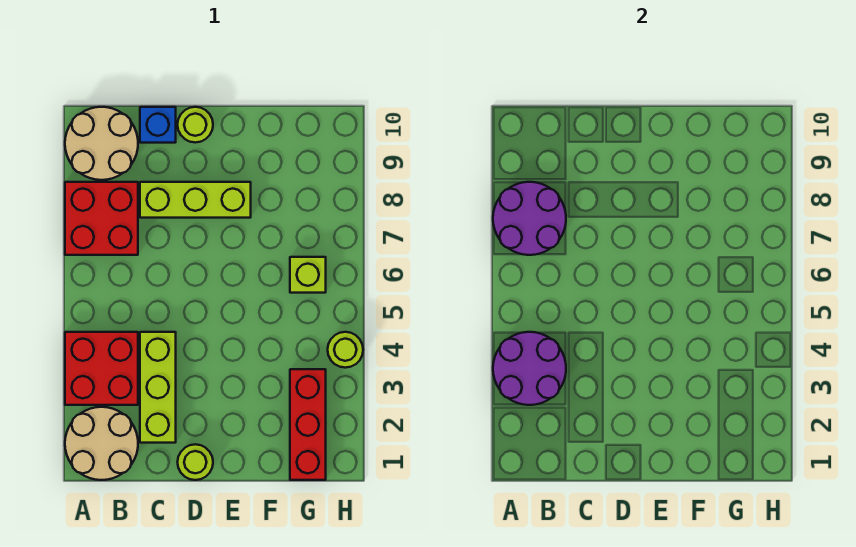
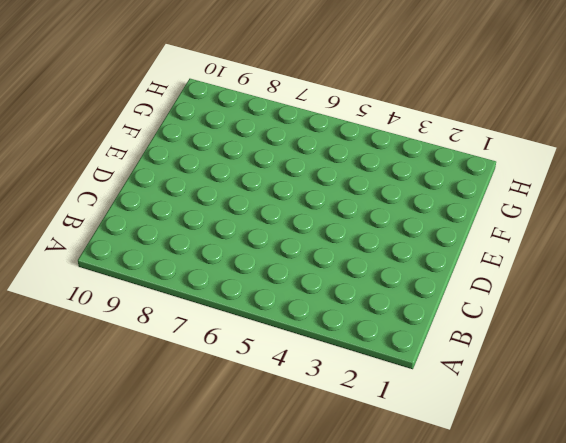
none -> tan 2x2 round brick [65,407,138,480]
none -> red 2x2 brick [65,332,138,405]
none -> red 2x2 brick [65,182,138,255]

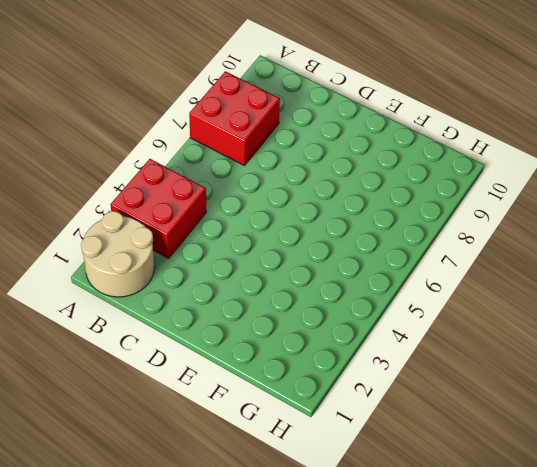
none -> tan 2x2 round brick [65,107,138,180]
none -> lime 1x3 brick [140,332,176,443]
none -> lime 1x3 brick [140,182,251,218]

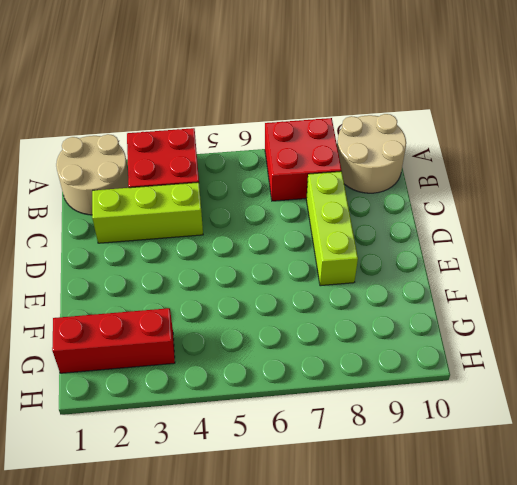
none -> blue 1x1 brick [140,107,176,143]
none -> lime 1x1 round brick [178,444,213,480]
none -> lime 1x1 round brick [178,107,213,143]

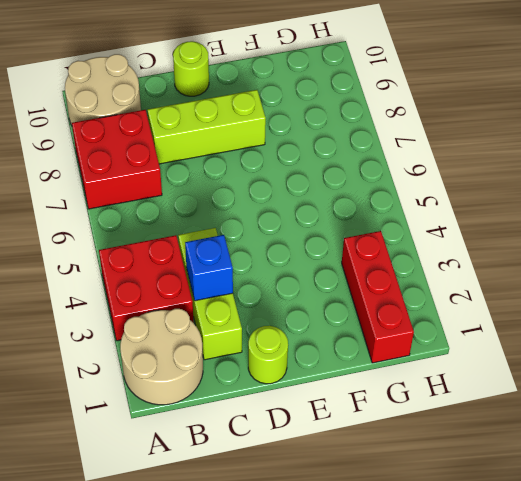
blue 1x1 brick [185,235,233,301] -> blue 1x1 brick moved to [140,107,176,143]
none -> lime 1x1 brick [290,257,326,293]
none -> lime 1x1 round brick [328,332,363,368]
none -> purple 2x2 round brick [493,332,566,405]

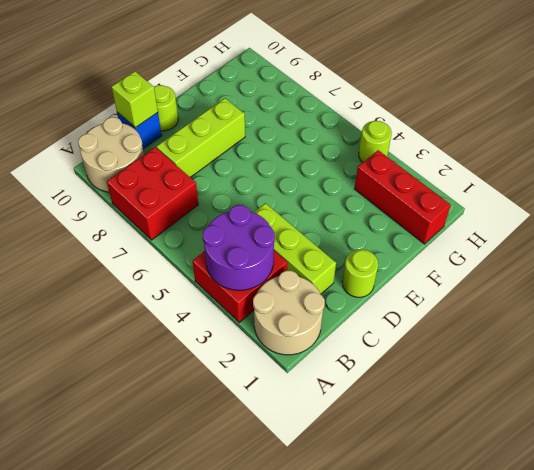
lime 1x1 brick [112,71,158,128] -> lime 1x1 brick moved to [290,257,326,293]
none -> purple 2x2 round brick [493,182,566,255]

